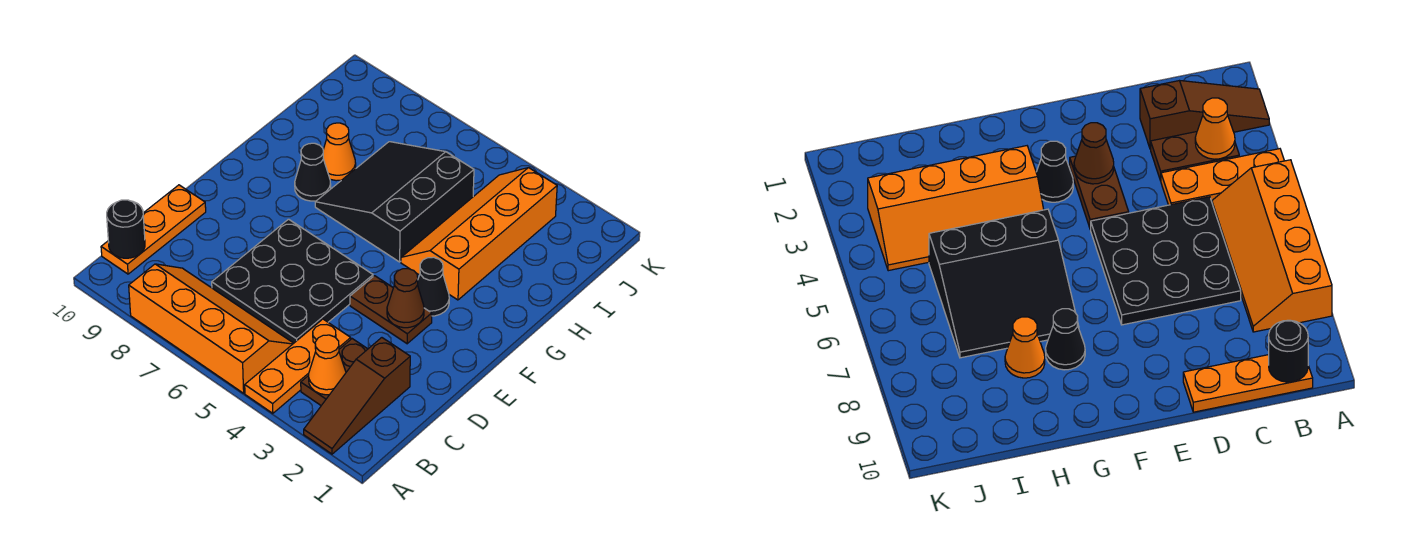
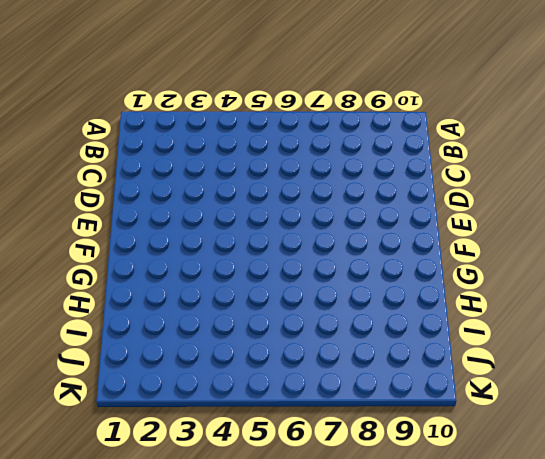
none -> brown 1x3 slope [304,338,410,454]
none -> orange 1x3 plate [245,319,351,413]
none -> orange 2x4 slope [129,264,294,393]

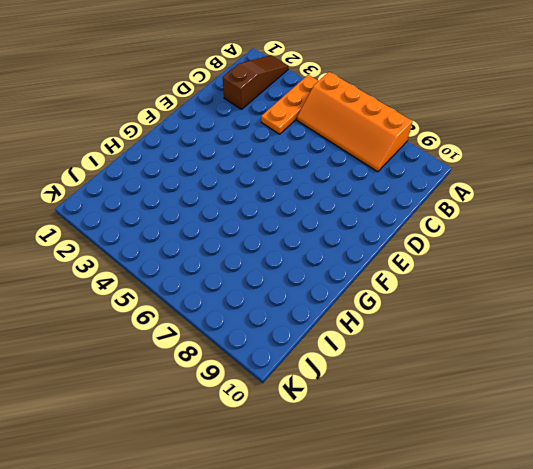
none -> brown 1x2 plate [301,339,367,405]
none -> orange 1x3 plate [101,185,206,274]
none -> black 3x3 plate [212,219,373,343]

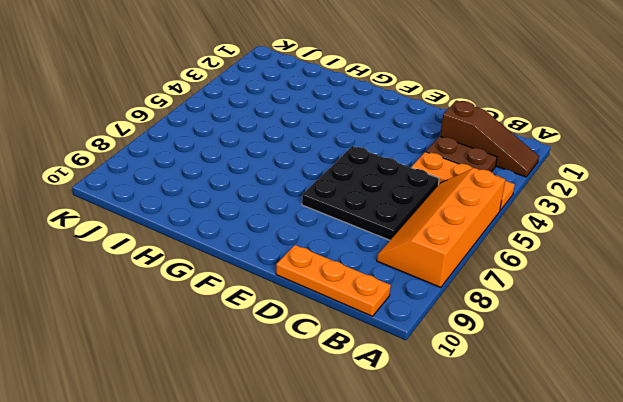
none -> brown 1x2 plate [350,276,432,344]
none -> black 1x1 cone [418,257,449,316]
none -> orange 2x4 slope [401,168,557,300]

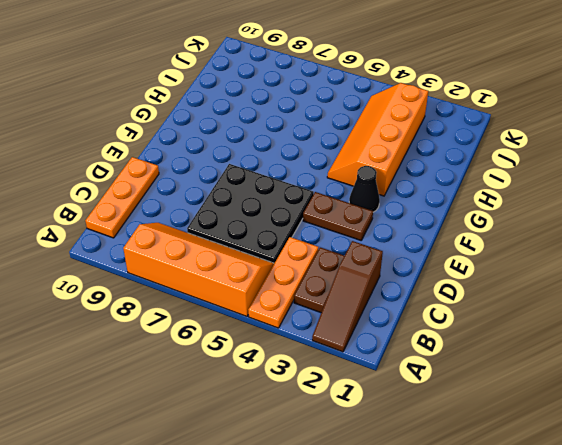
none -> black 3x3 slope [315,142,474,262]
none -> black 1x1 cone [295,143,331,201]
none -> orange 1x1 cone [323,123,356,181]

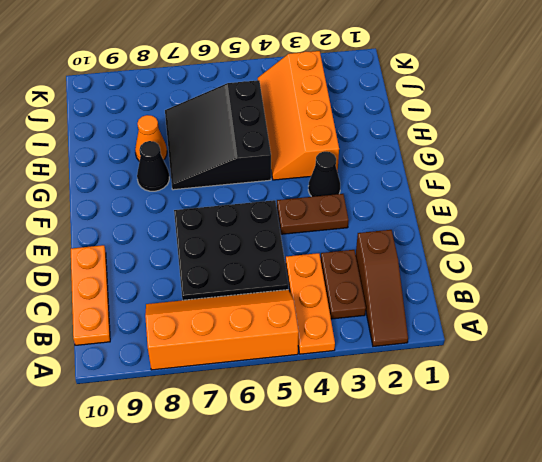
none -> orange 1x1 cone [309,335,346,395]
none -> black 1x1 round brick [107,200,145,258]
none -> brown 1x1 cone [387,269,424,328]

